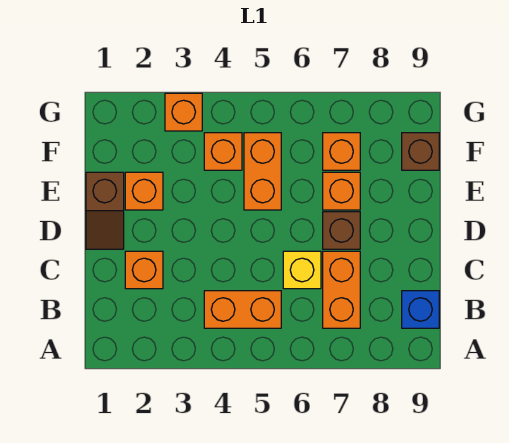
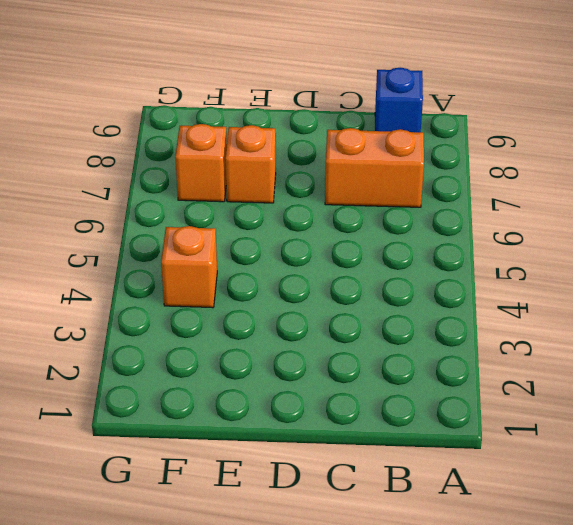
none -> orange 1x2 brick [204,291,281,328]
none -> orange 1x1 brick [125,251,163,289]
none -> yellow 1x1 brick [283,251,321,289]

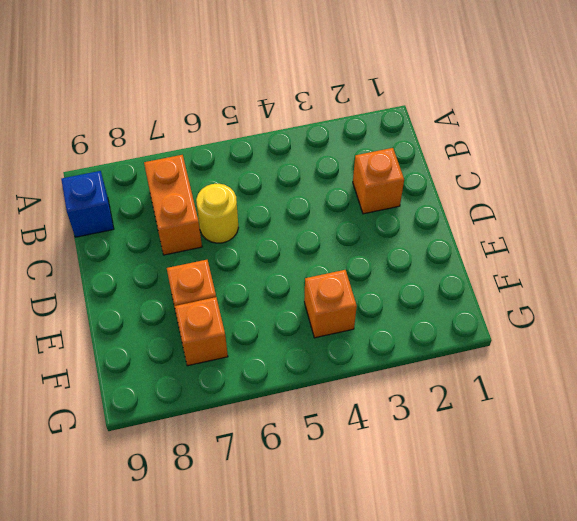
yellow 1x1 round brick [196,184,238,243] -> yellow 1x1 brick [283,251,321,289]
none -> orange 1x2 brick [204,291,281,328]
none -> brown 1x2 slope [86,172,124,249]
none -> brown 1x1 brick [323,212,360,249]

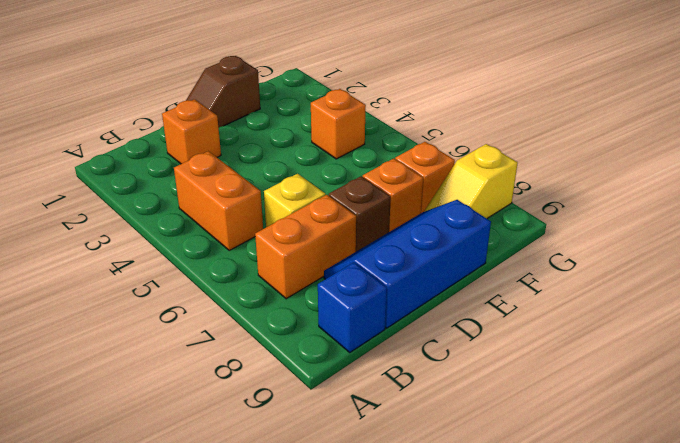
blue 2x3 slope [324,200,491,328] -> none
yellow 1x2 slope [424,144,518,219] -> none
none -> orange 1x1 brick [125,172,163,210]
none -> orange 1x2 brick [244,133,281,210]
none -> brown 1x1 brick [402,133,439,170]

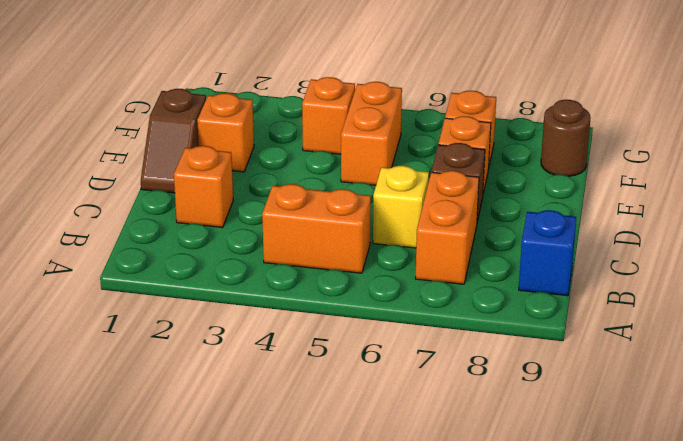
brown 1x1 round brick [541,100,590,176] -> brown 1x1 brick [402,133,439,170]
none -> orange 1x1 brick [165,93,202,131]

